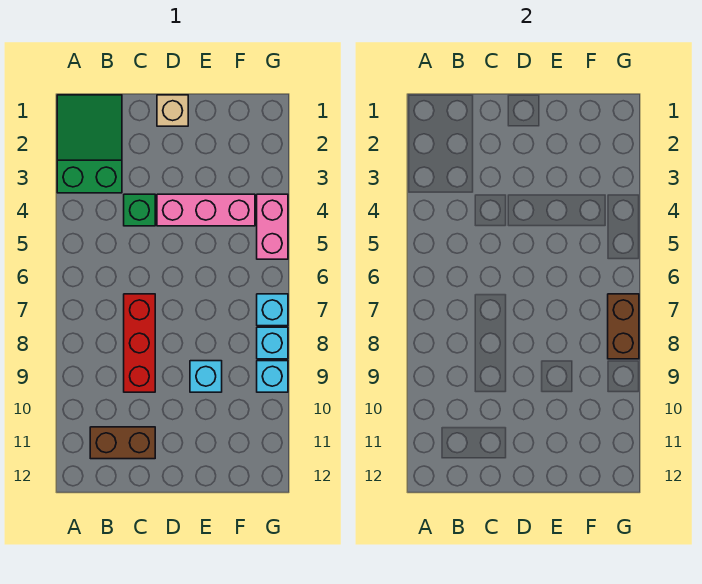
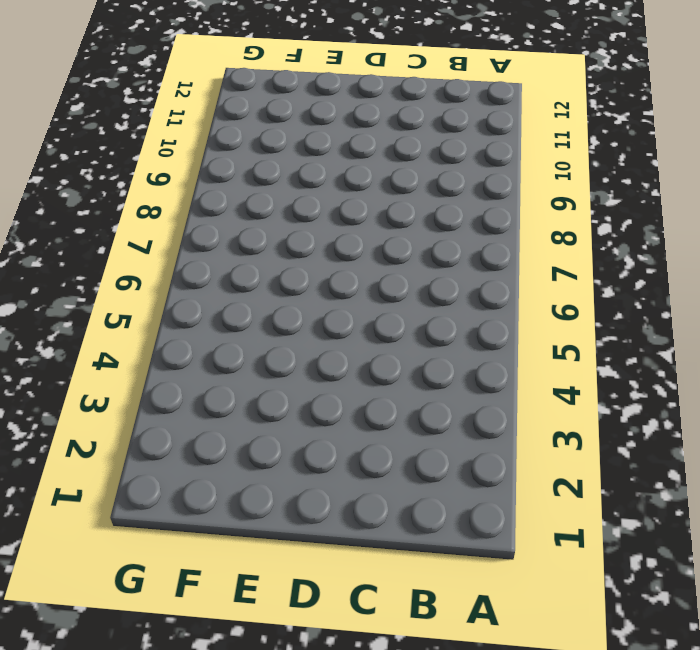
none -> green 2x3 slope [57,95,122,193]
none -> brown 1x2 brick [90,427,155,459]
none -> green 1x1 brick [124,194,155,226]

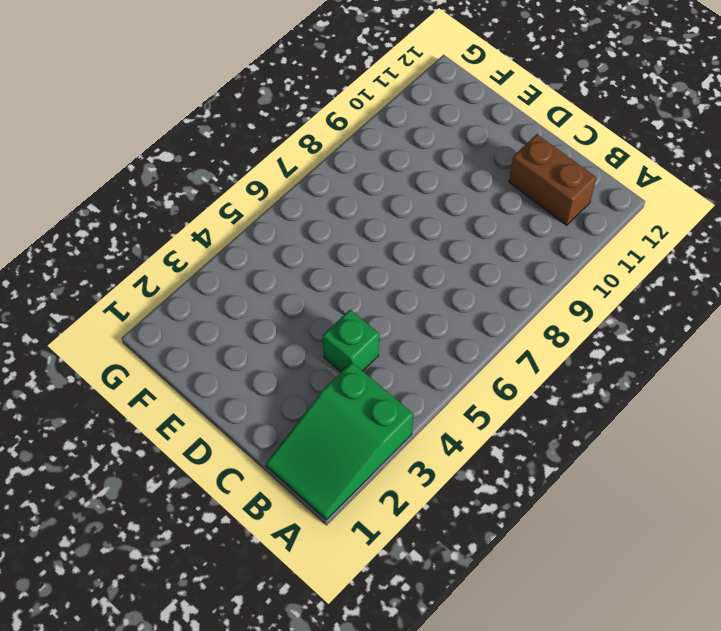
none -> red 1x3 brick [124,294,155,392]
none -> tan 1x1 brick [157,95,188,126]
none -> pink 1x3 brick [157,194,255,226]

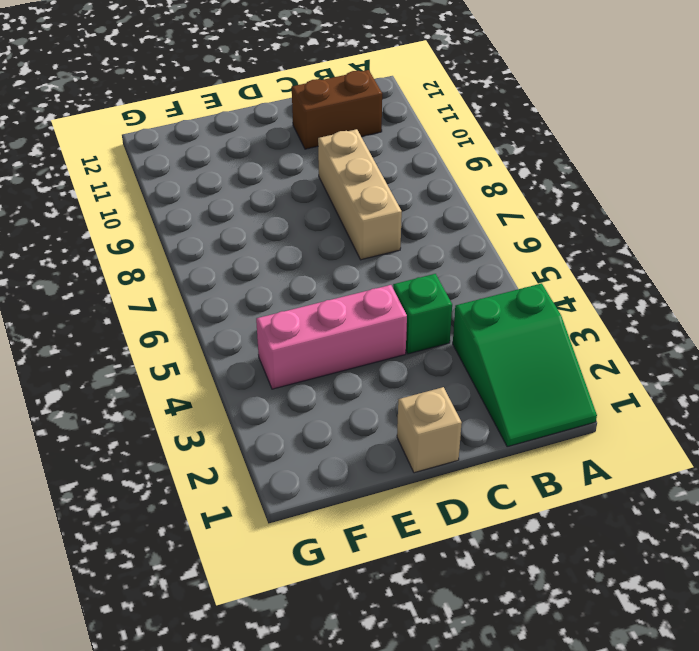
tan 1x3 brick [318,129,402,260] -> red 1x3 brick [124,294,155,392]
none -> cyan 1x1 brick [190,361,222,392]
none -> pink 1x2 brick [257,194,288,259]
none -> cyan 1x1 brick [257,294,288,326]

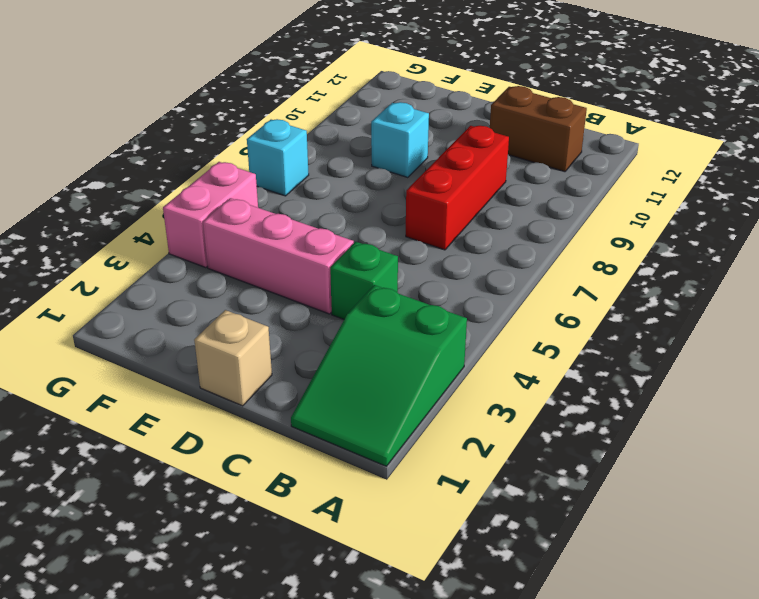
none -> cyan 1x1 brick [257,327,288,359]
none -> cyan 1x1 brick [257,361,288,392]
none -> brown 1x2 brick [608,294,639,359]

